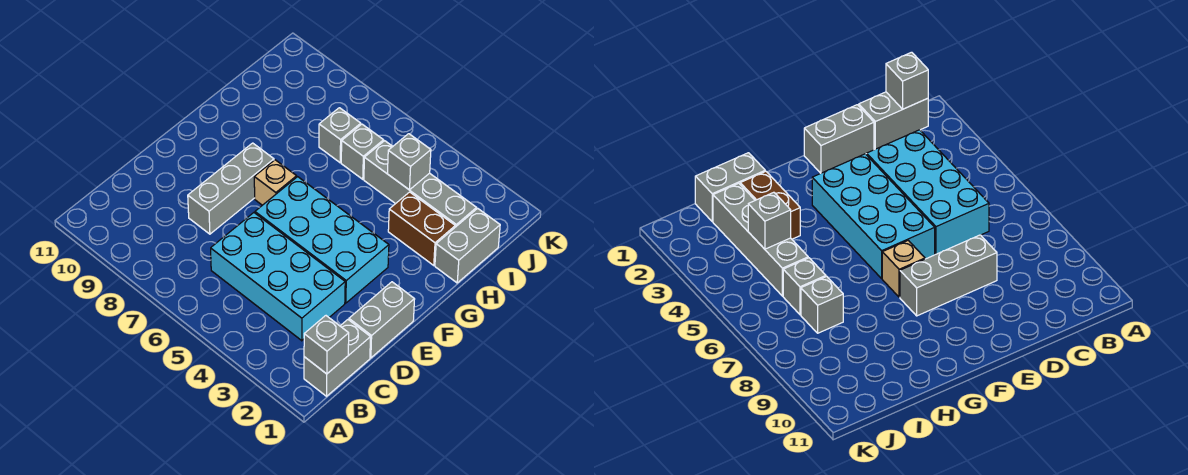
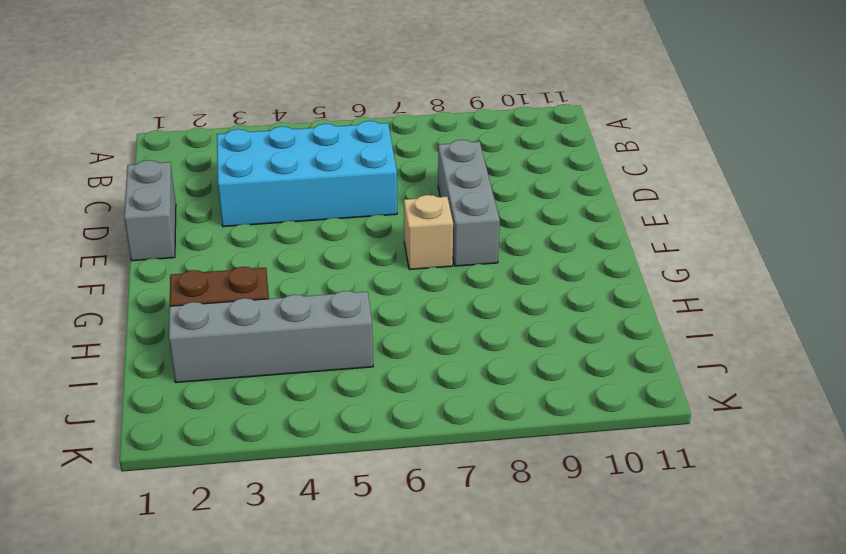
none -> grey 1x2 brick [304,320,371,396]
none -> cyan 2x4 brick [255,177,389,303]
none -> grey 1x2 brick [435,208,500,283]

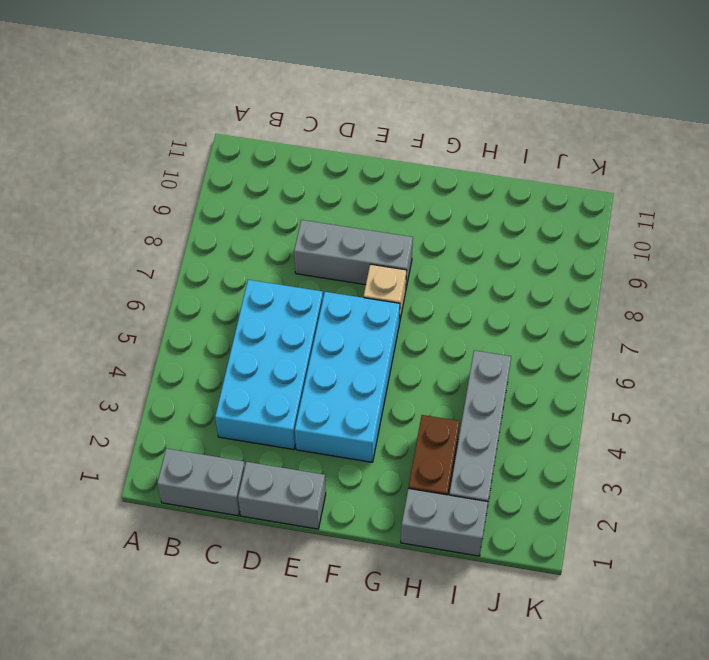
none -> grey 1x1 brick [341,124,384,179]
none -> grey 1x1 brick [319,108,361,163]
none -> grey 1x1 brick [304,316,349,374]

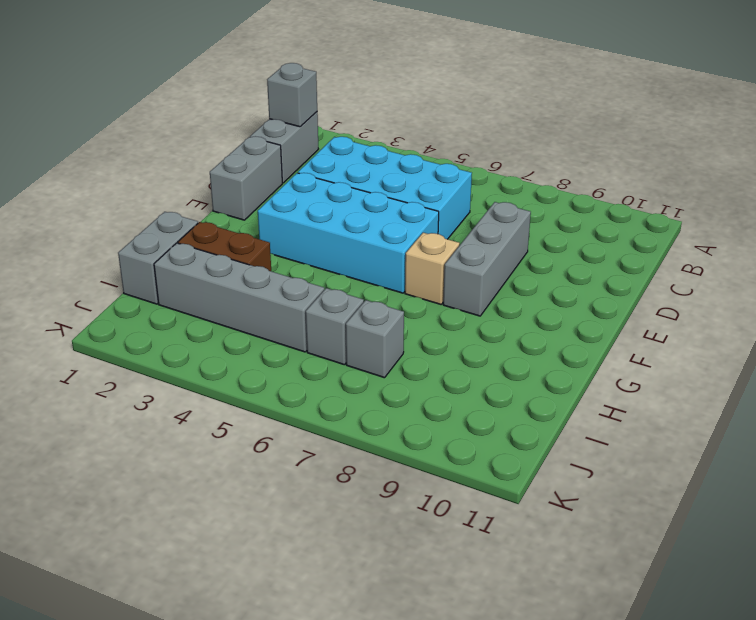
none -> grey 1x1 brick [387,134,431,190]

